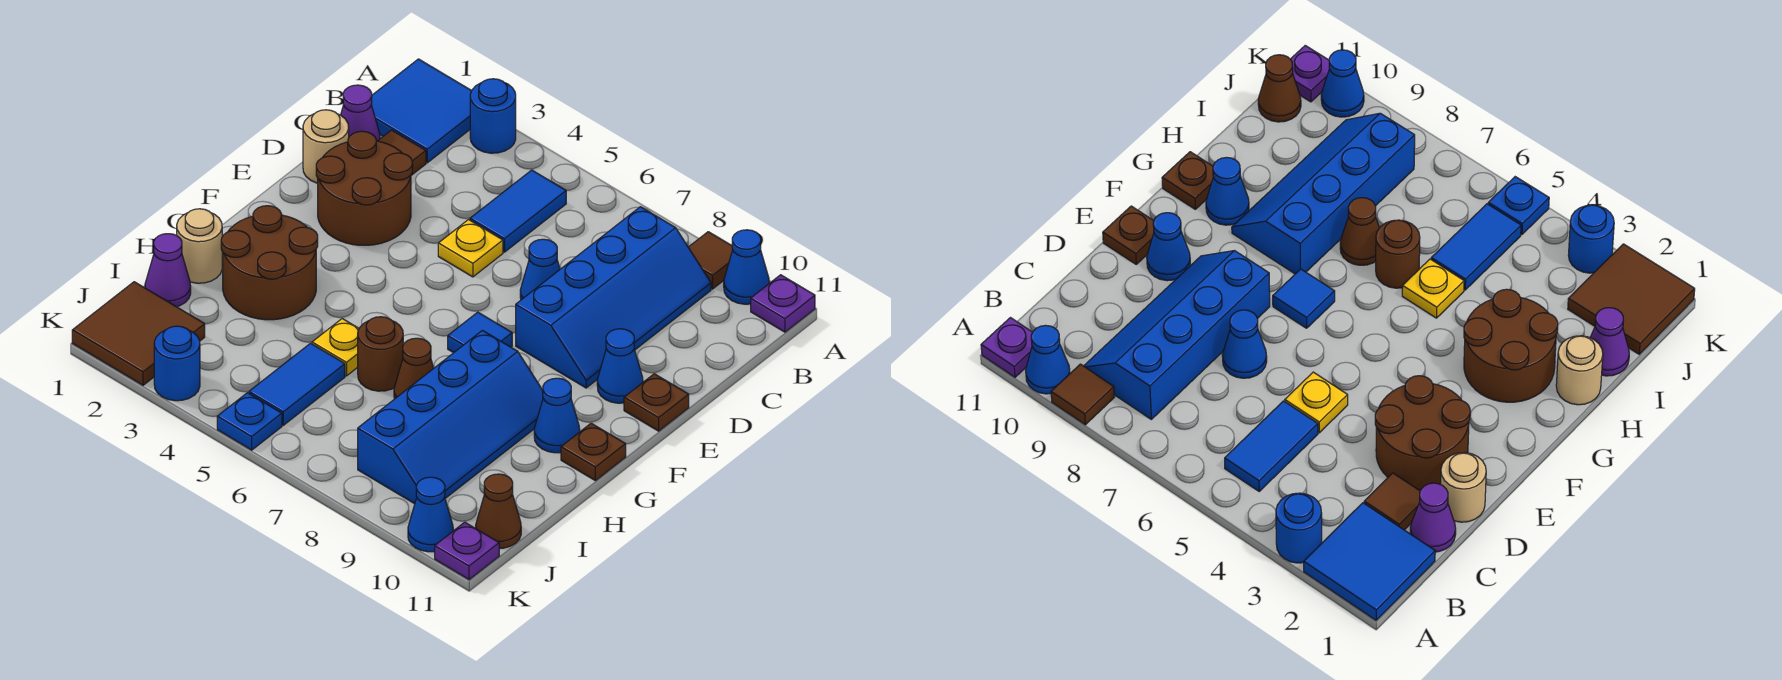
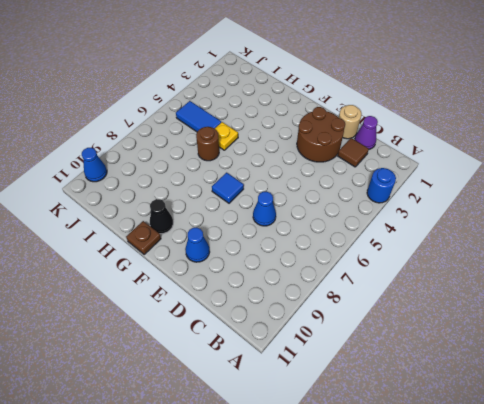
black 1x1 cone [150,199,173,234] -> blue 1x1 cone [534,378,580,453]
none -> blue 2x2 tile [372,59,471,163]
none -> brown 1x1 tile [688,232,733,289]
none -> blue 1x1 cone [724,230,769,304]
none -> purple 1x1 plate [751,275,815,332]

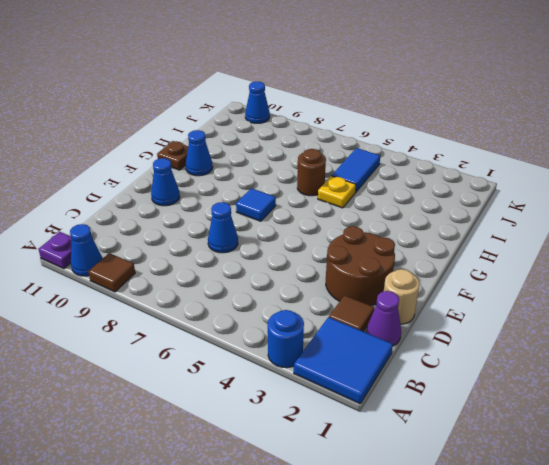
none -> blue 1x2 tile [470,170,566,252]
none -> blue 2x4 slope [516,207,711,388]
none -> yellow 1x1 plate [438,220,503,277]
none -> brown 1x1 plate [624,374,689,431]

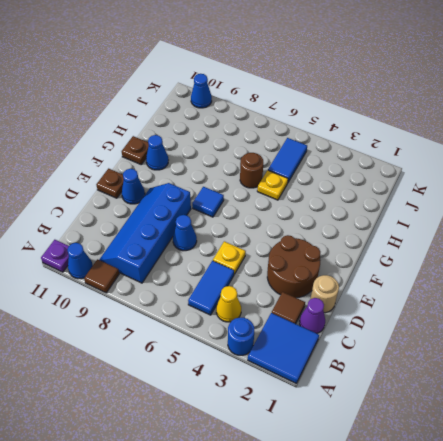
yellow 1x1 cone [216,286,241,322] -> none
none -> brown 2x2 round brick [221,206,318,320]
none -> blue 2x4 slope [358,330,543,504]
none -> tan 1x1 round brick [177,209,222,283]
none -> brown 1x1 cone [394,338,434,399]

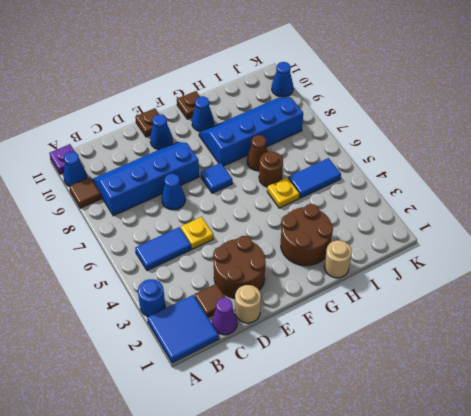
none -> purple 1x1 cone [145,234,191,307]
none -> brown 2x2 tile [72,282,205,385]
none -> brown 1x1 cone [476,474,521,548]
none -> blue 1x1 round brick [154,326,200,401]

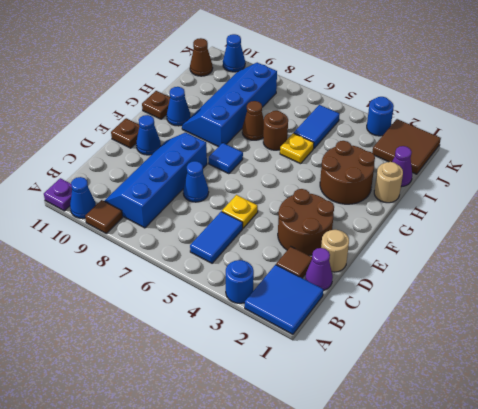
none -> blue 1x1 plate [217,393,282,450]
none -> purple 1x1 plate [435,522,499,580]

